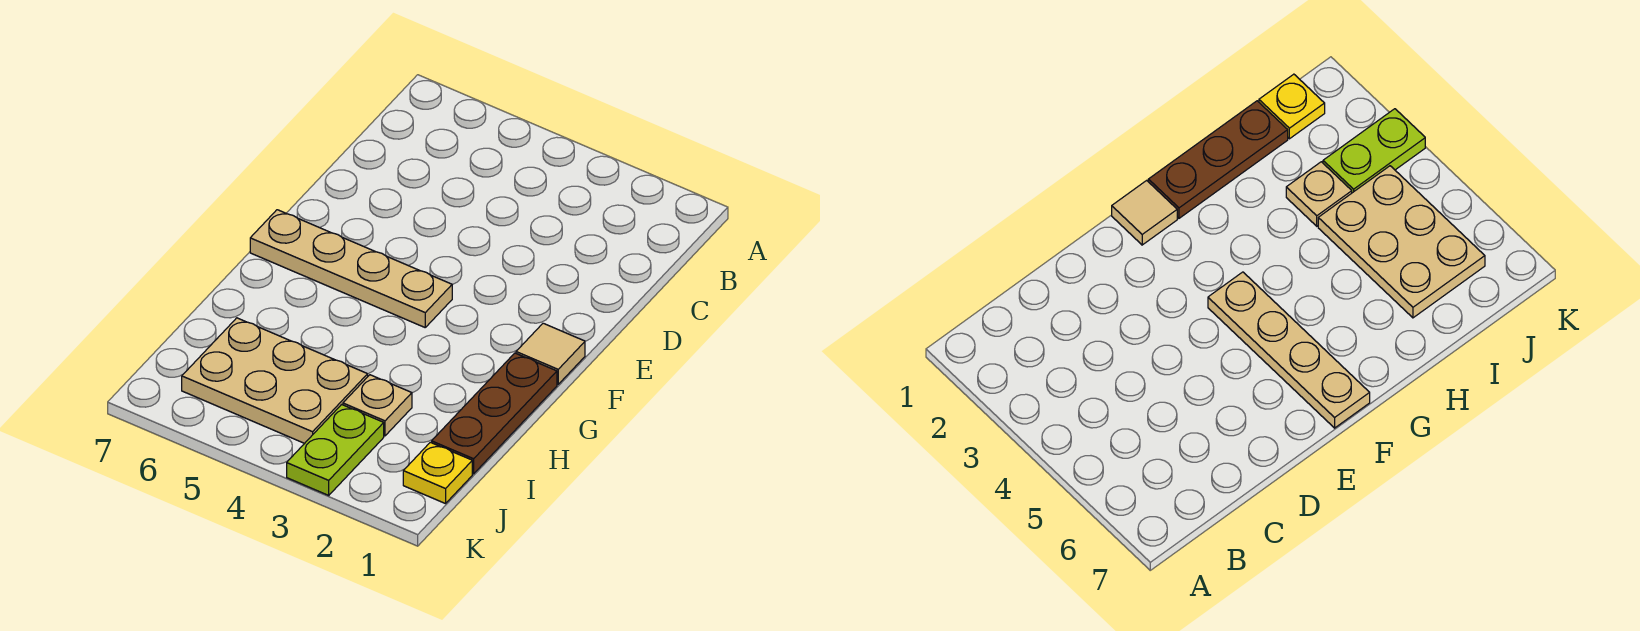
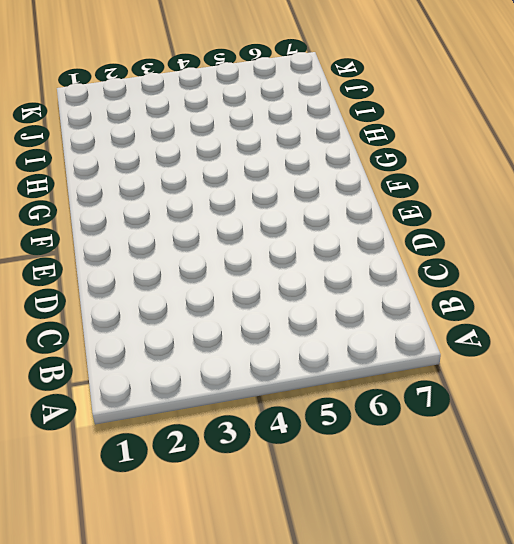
none -> tan 1x1 tile [516,323,585,384]
none -> tan 1x4 plate [250,210,452,327]

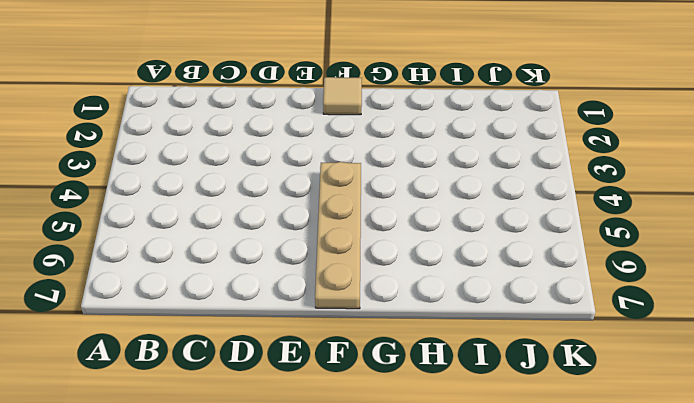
none -> brown 1x3 plate [432,353,557,474]
none -> tan 1x1 plate [343,375,412,436]

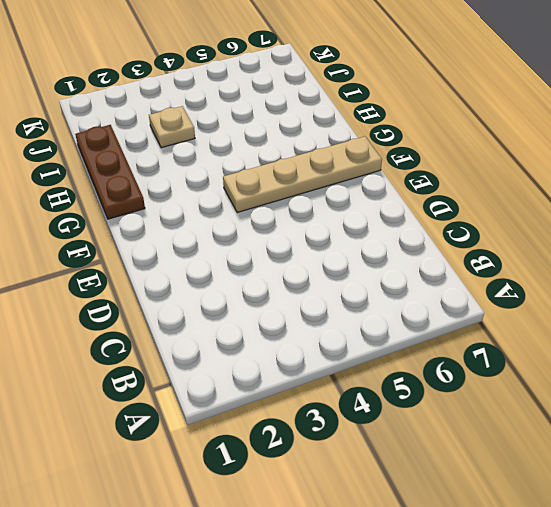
none -> tan 1x1 tile [516,323,585,384]
none -> tan 2x3 plate [182,318,368,443]

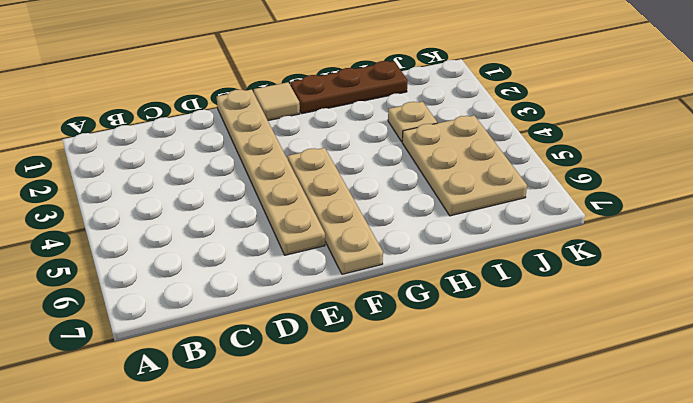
tan 1x6 plate [217,89,325,255] -> none
none -> yellow 1x1 plate [403,442,472,504]
none -> lime 1x2 plate [287,405,384,495]

